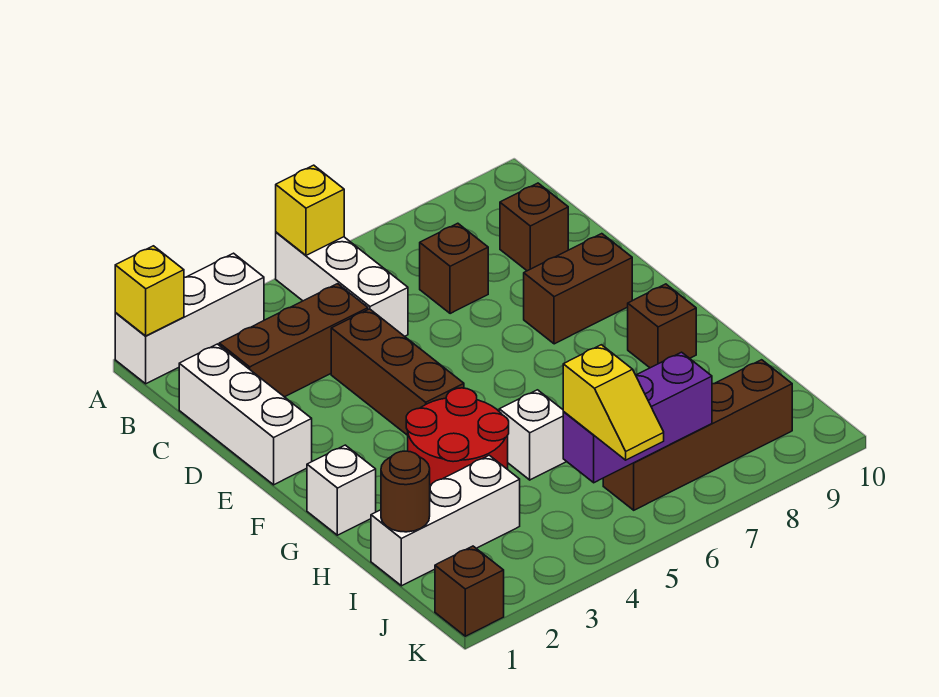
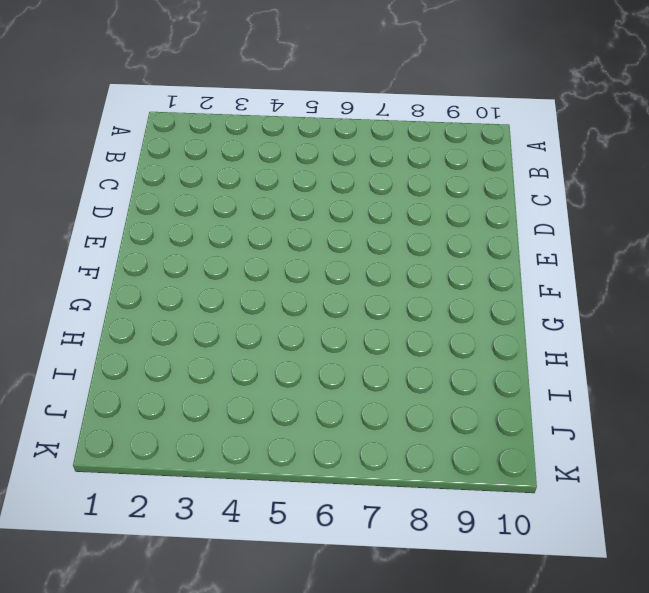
none -> white 1x3 brick [115,253,264,384]
none -> white 1x3 brick [276,232,408,336]
none -> white 1x3 brick [179,344,312,485]

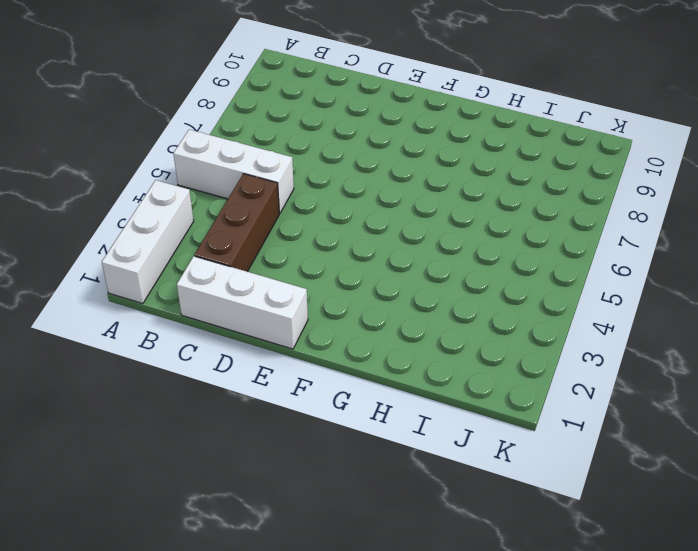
none -> brown 1x1 brick [420,223,488,314]
none -> brown 1x1 brick [500,183,568,271]
none -> brown 1x3 brick [331,309,464,435]

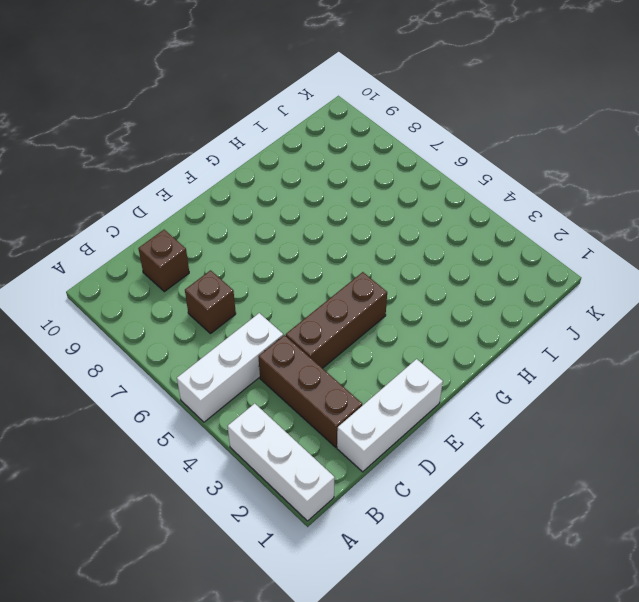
none -> brown 1x2 brick [524,234,632,344]
none -> white 1x1 brick [307,445,376,535]
none -> red 2x2 round brick [406,388,509,485]

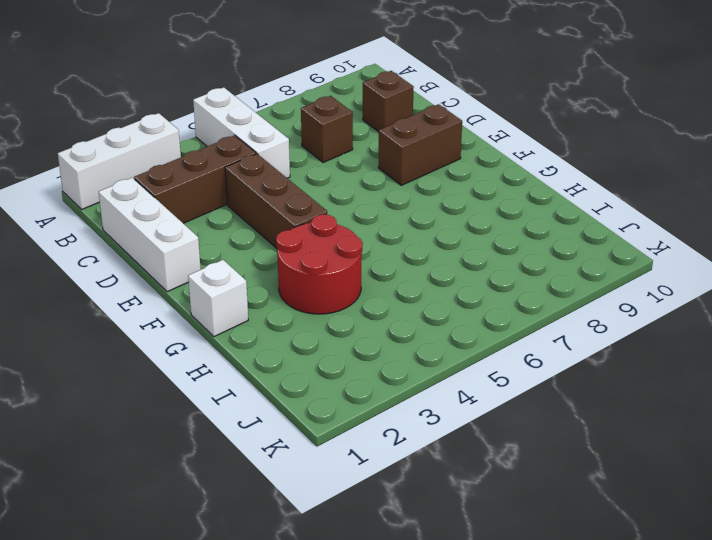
none -> brown 1x1 brick [628,284,696,368]
none -> white 1x1 brick [499,390,567,480]
none -> white 1x3 brick [371,455,520,586]

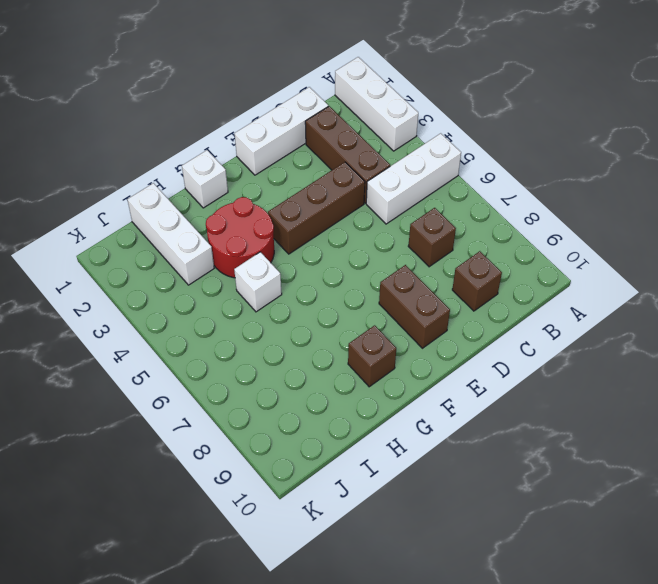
none -> brown 1x4 brick [603,360,792,510]
none -> brown 1x1 brick [435,546,504,636]
none -> yellow 1x1 brick [115,246,184,336]

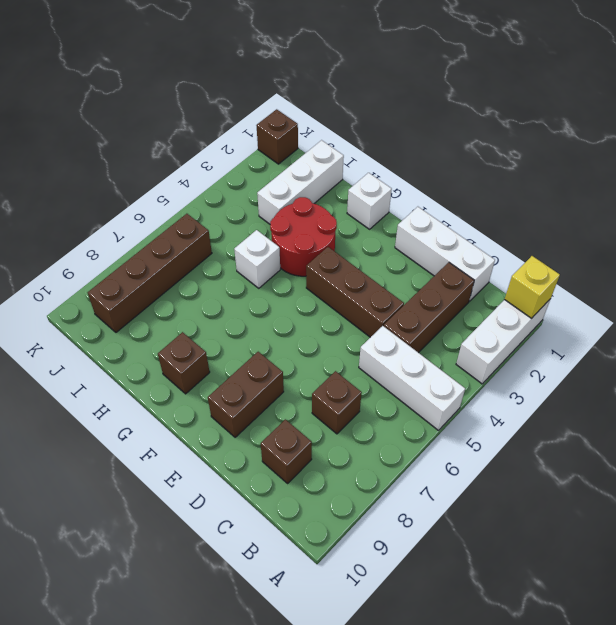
none -> yellow 1x1 brick [276,165,344,255]
none -> brown 1x1 round brick [381,451,430,532]
none -> purple 1x3 brick [563,352,712,483]

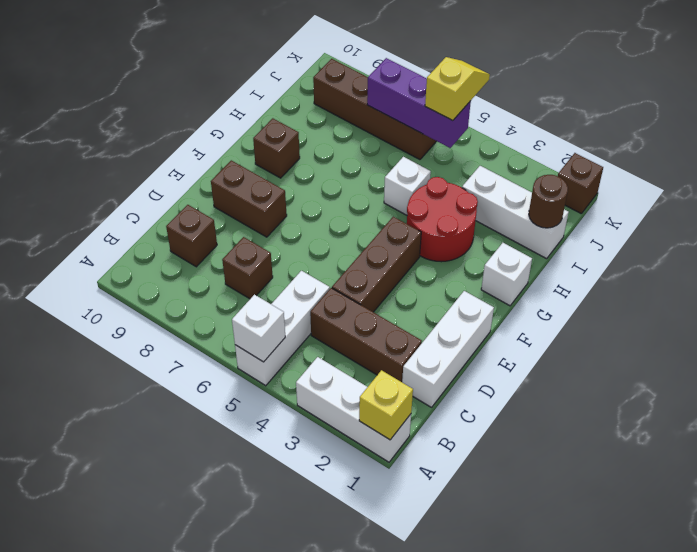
white 1x1 brick [232,295,285,362] -> yellow 1x1 brick [276,165,344,255]

